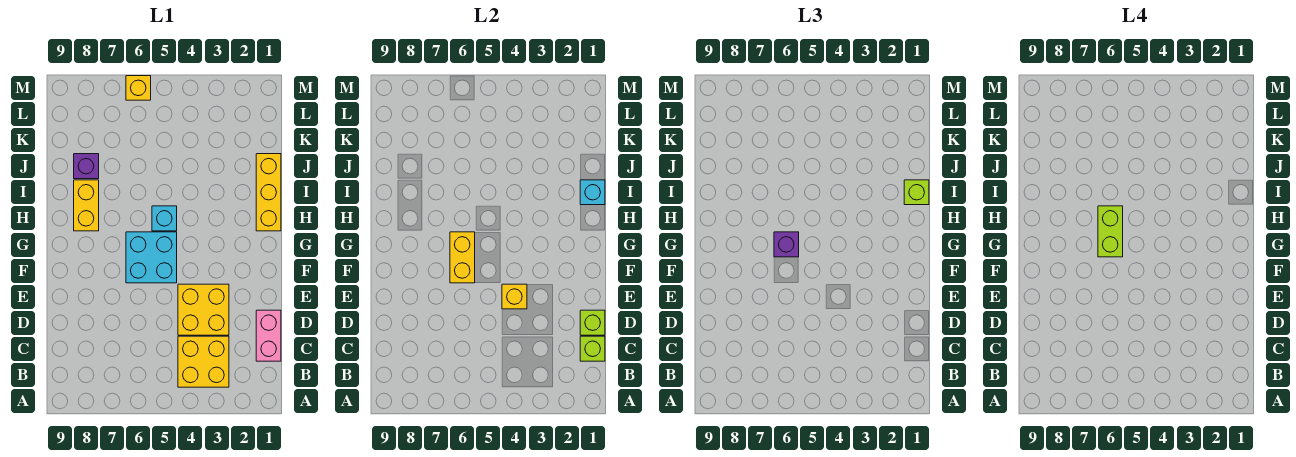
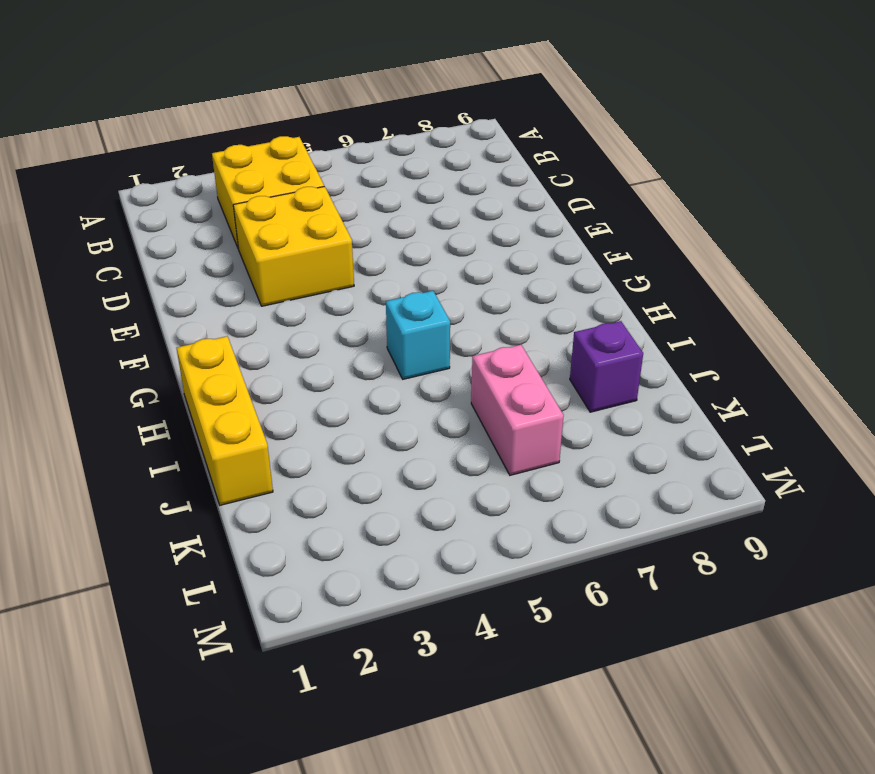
pink 1x2 brick [471,345,564,475] -> pink 1x2 brick moved to [256,310,281,361]
none -> cyan 2x2 brick [126,232,177,283]
none -> yellow 1x2 brick [74,180,99,231]
none -> yellow 1x1 brick [126,76,151,100]

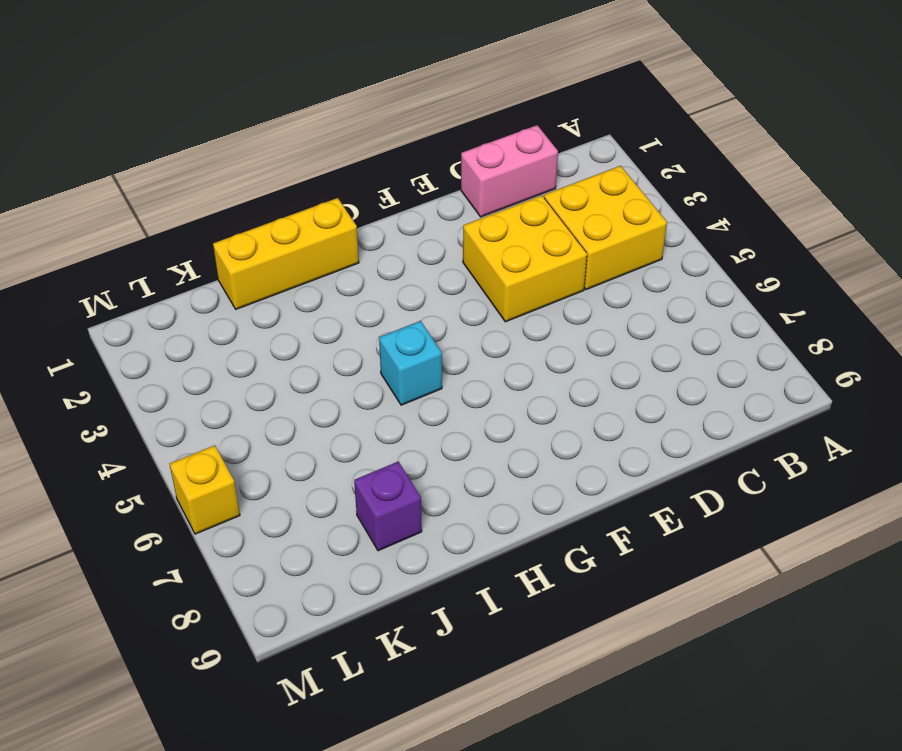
none -> cyan 2x2 brick [126,232,177,283]
none -> yellow 1x2 brick [74,180,99,231]
none -> lime 1x1 brick [580,336,605,361]

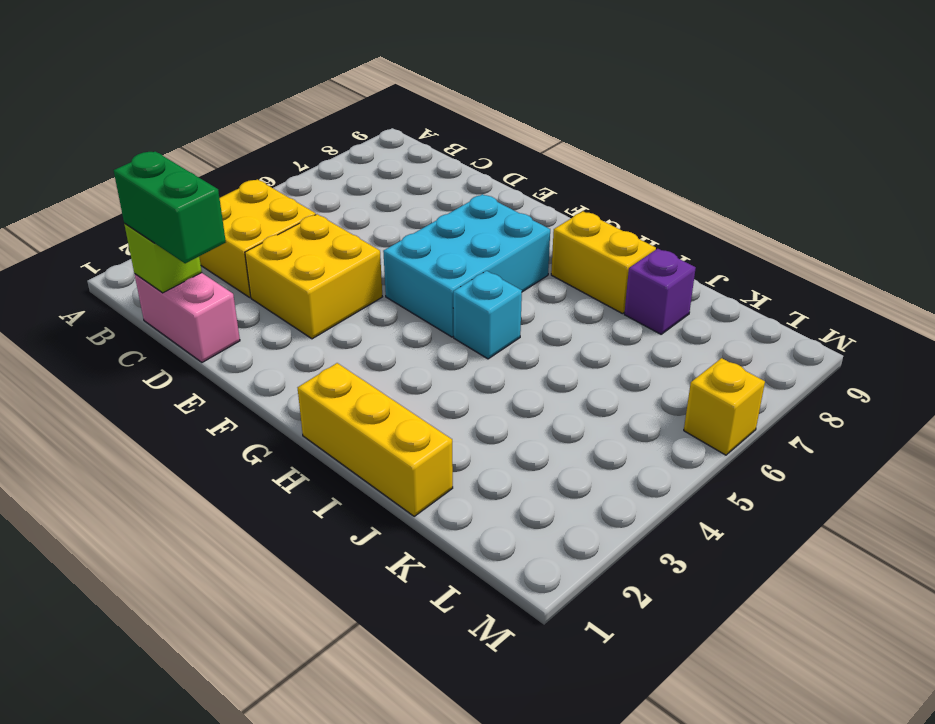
green 1x2 brick [114,151,226,263] -> none
cyan 2x3 brick [383,194,550,337] -> cyan 2x2 brick [126,232,177,283]
none -> lime 1x1 brick [580,310,605,335]
none -> yellow 1x1 brick [502,284,527,309]
none -> yellow 1x2 brick [450,232,475,283]

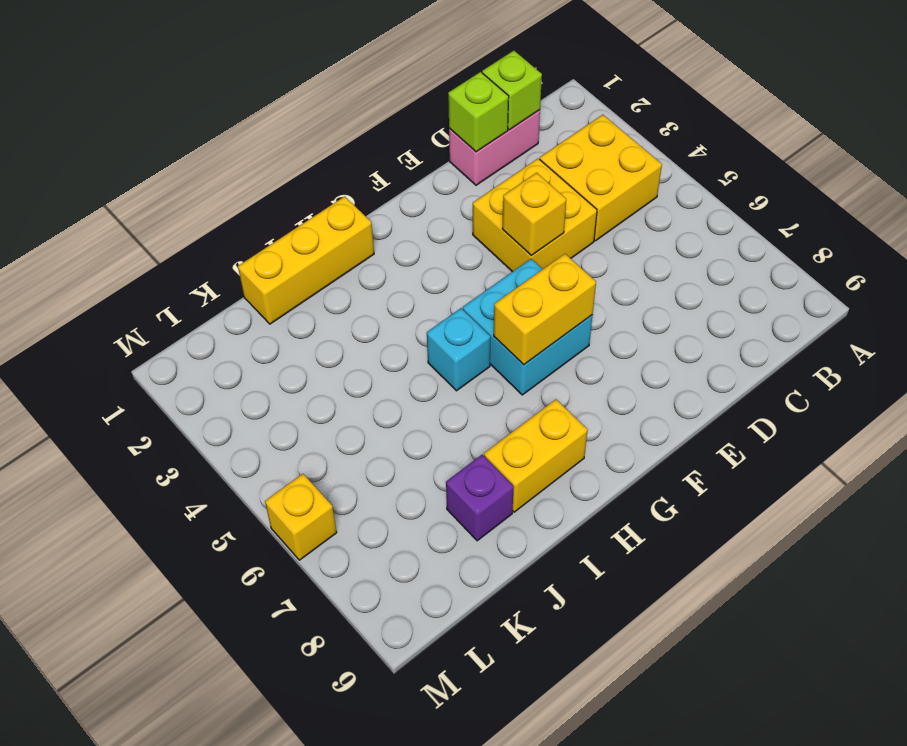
none -> cyan 1x1 brick [580,180,605,205]
none -> purple 1x1 brick [774,232,799,257]
none -> lime 1x1 brick [904,180,929,205]

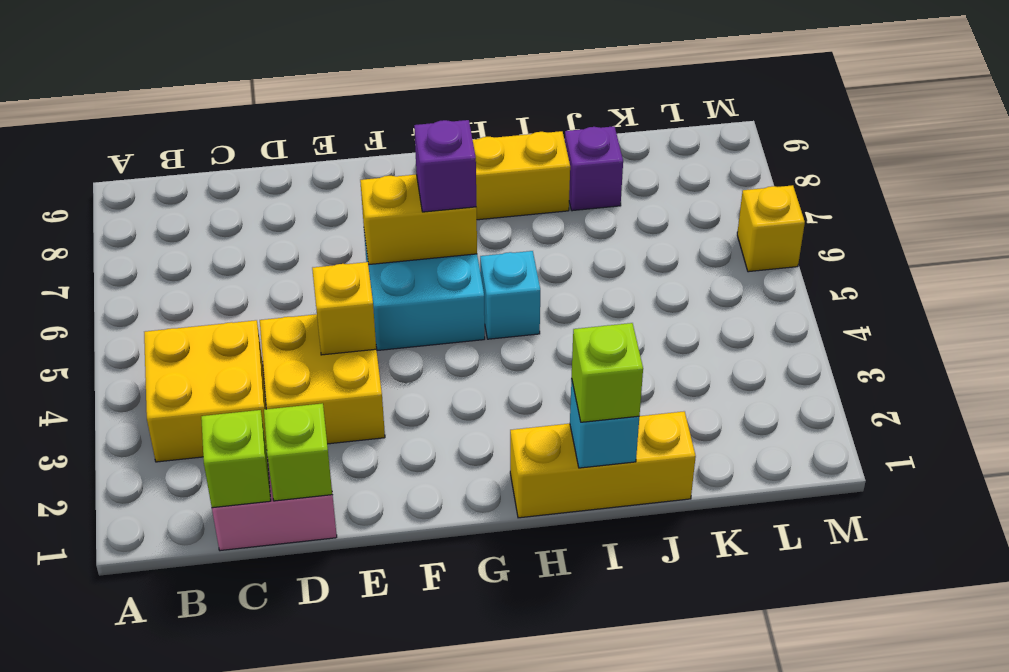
none -> lime 1x2 brick [1098,206,1123,257]

